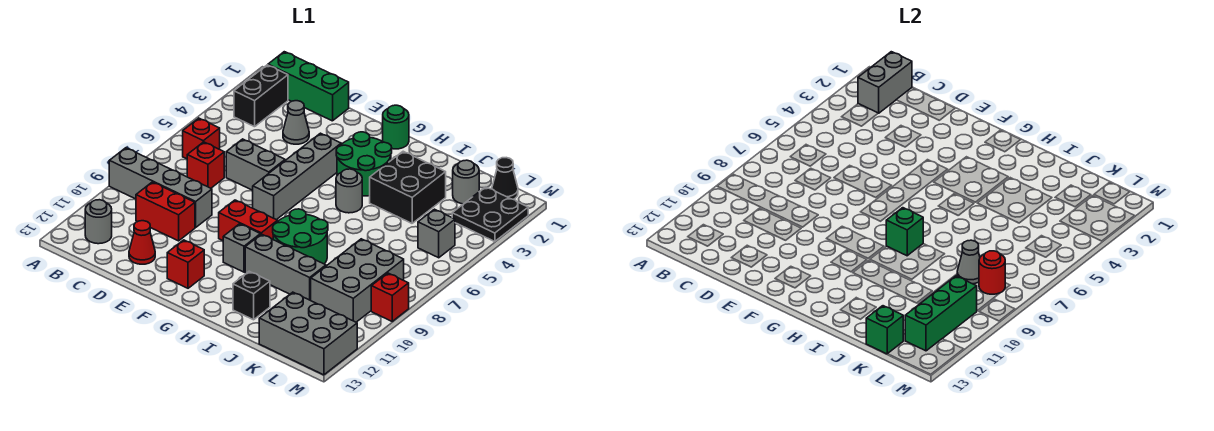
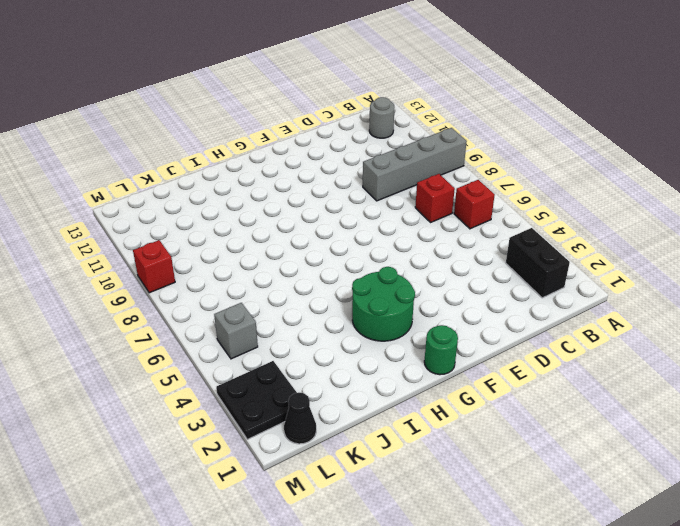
none -> green 1x3 brick [268,52,349,121]
none -> red 1x2 brick [136,182,195,241]
none -> grey 1x1 cone [283,101,309,144]
none -> grey 1x2 brick [226,139,285,190]

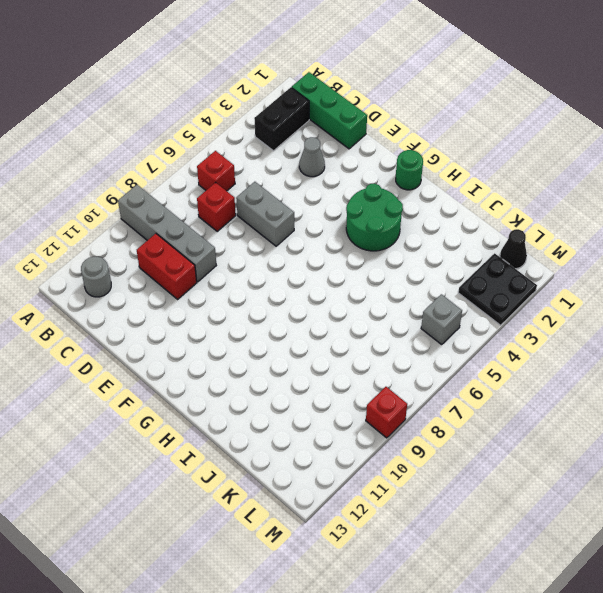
none -> red 1x1 cone [129,221,155,264]
none -> grey 1x4 brick [253,133,341,220]
none -> red 1x2 brick [219,200,278,241]
none -> red 1x1 brick [167,240,204,288]

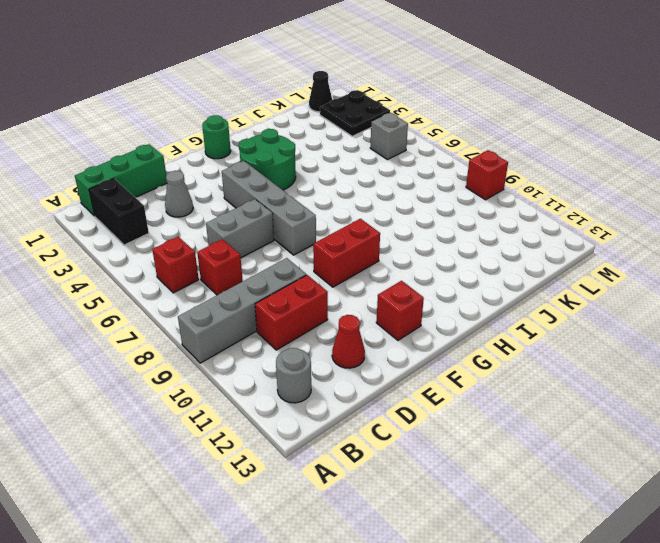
none -> grey 1x1 brick [223,224,260,272]
none -> grey 1x1 round brick [336,169,362,213]
none -> green 2x2 round brick [273,209,328,264]
none -> grey 1x3 brick [245,234,326,300]

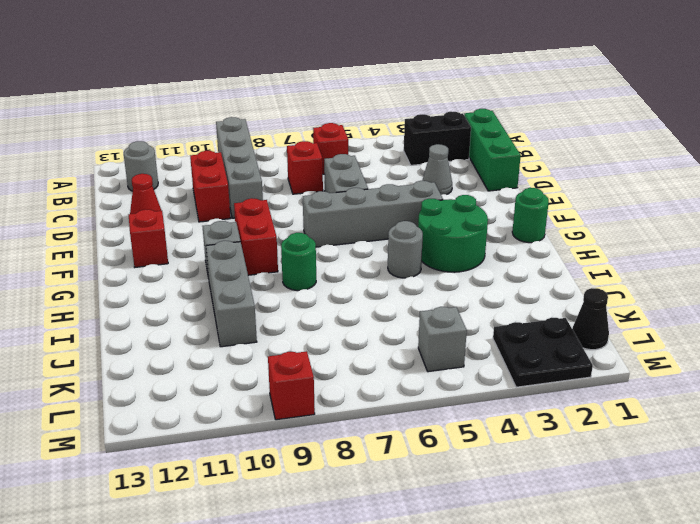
green 1x1 round brick [281,233,316,291] -> green 2x2 round brick [273,209,328,264]
none -> black 2x2 brick [370,151,446,223]
none -> black 1x1 brick [233,271,270,320]
none -> grey 1x1 round brick [453,160,479,204]
none -> grey 2x3 brick [311,239,404,322]

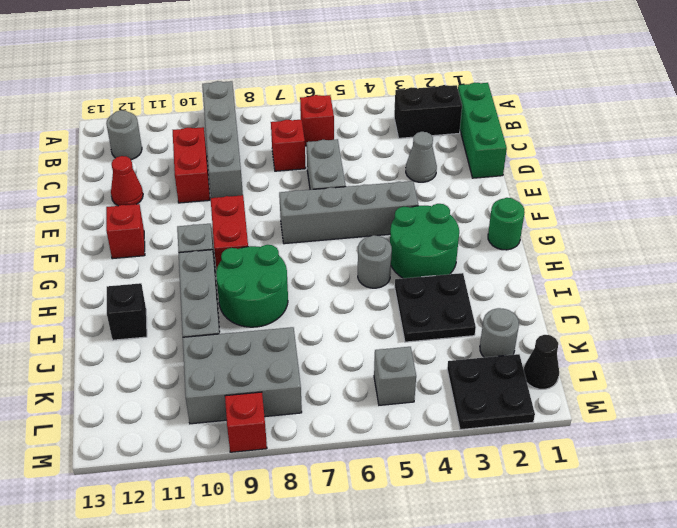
black 2x2 plate [395,273,476,342] -> black 2x2 brick [370,151,446,223]
none -> grey 2x3 brick [259,292,357,375]
none -> grey 1x2 brick [858,52,912,113]
none -> green 1x1 brick [886,208,923,256]
none -> grey 1x1 cone [957,240,980,284]

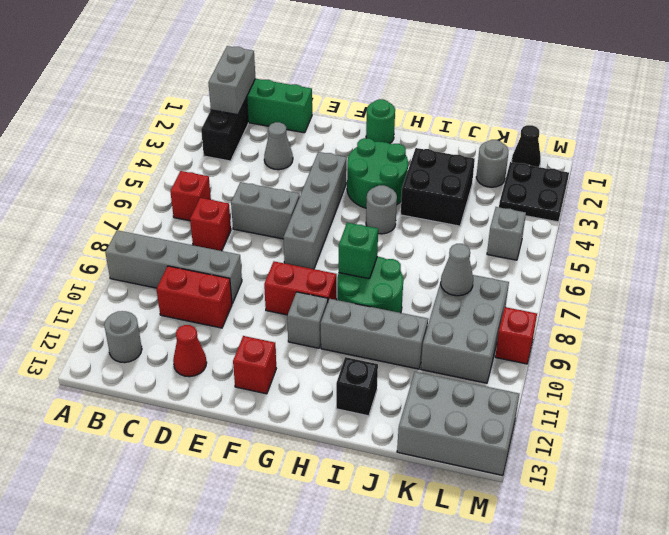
none -> green 1x1 brick [866,306,903,354]
none -> red 1x1 round brick [979,251,1005,294]
none -> green 1x3 brick [905,276,977,351]

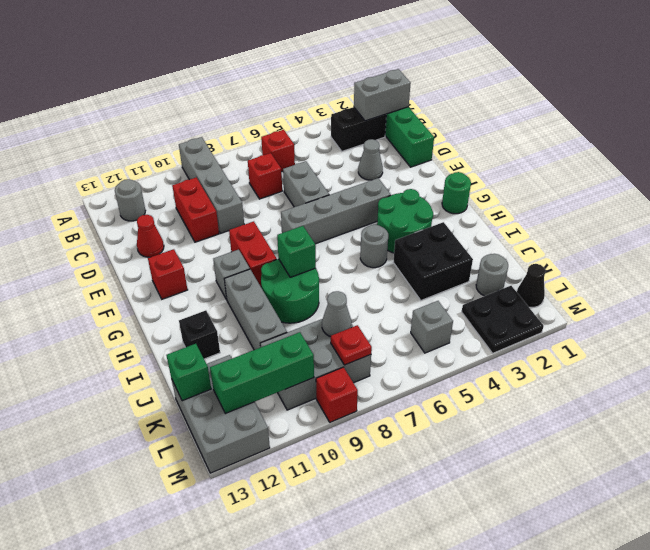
red 1x1 plate [331,325,372,365] -> red 1x1 round brick [979,251,1005,294]

